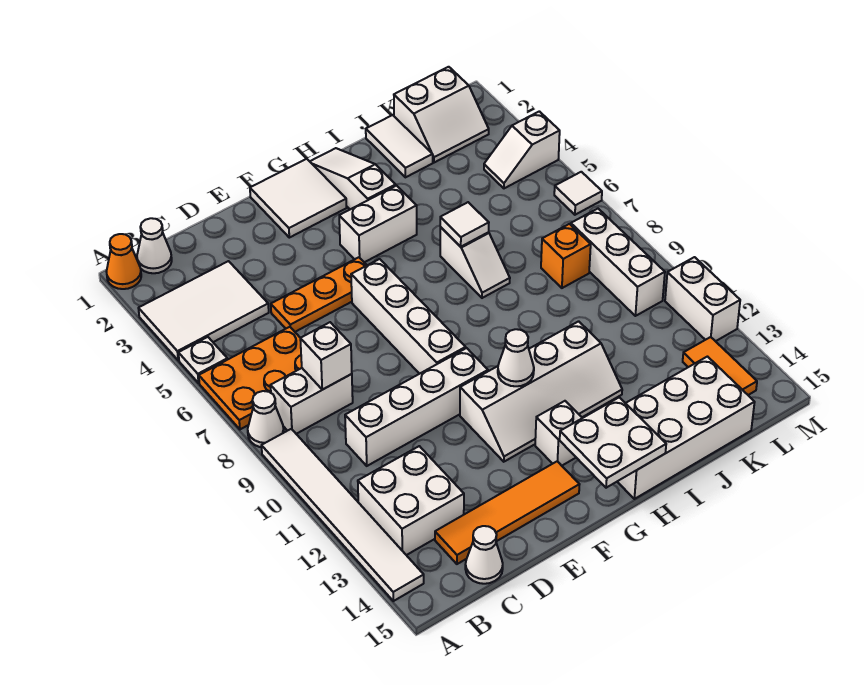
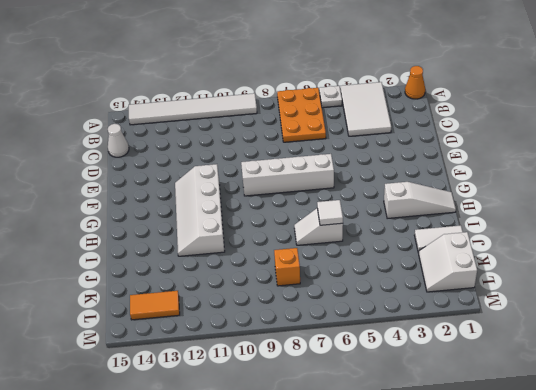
none -> white 1x1 cone [248,391,284,447]
none -> white 1x1 cone [137,218,172,273]
none -> white 1x2 brick [271,368,353,434]
none -> white 2x2 brick [358,446,464,555]

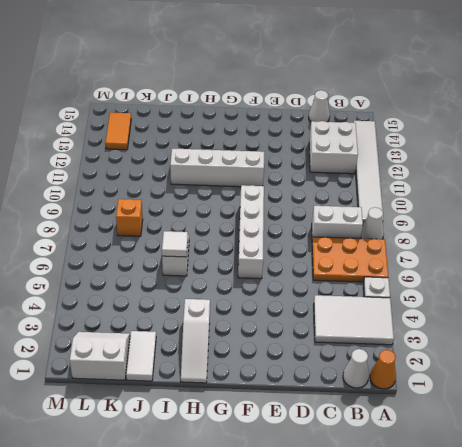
none -> white 1x4 brick [345,348,488,466]
none -> orange 1x4 tile [435,461,580,564]
none -> orange 1x3 plate [271,257,367,332]
none -> white 2x2 tile [250,159,347,238]

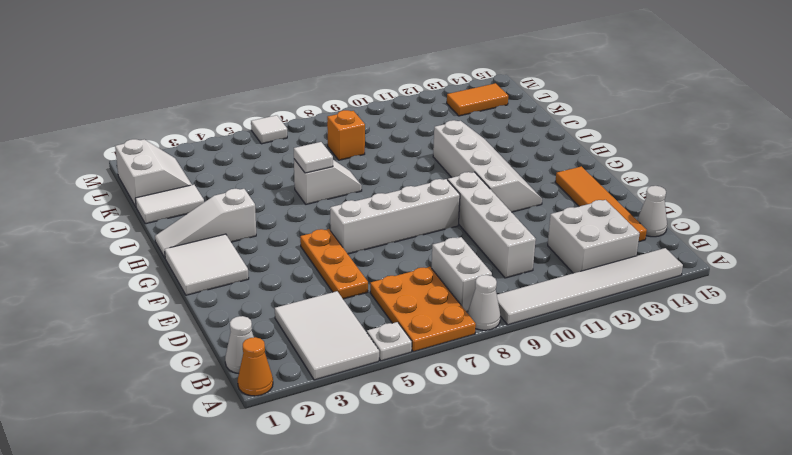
none -> white 1x2 brick [339,186,417,262]
none -> white 1x1 brick [535,401,582,466]
none -> white 2x4 brick [617,357,755,499]
none -> white 1x2 slope [484,111,560,188]

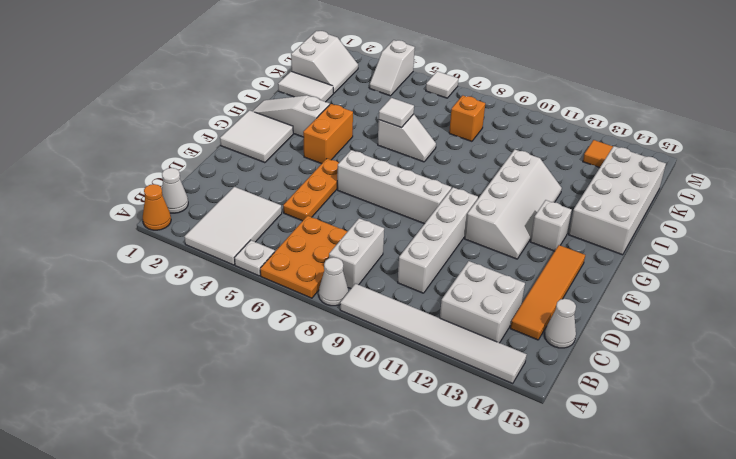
orange 1x2 brick [303,104,353,164] -> white 1x2 brick [339,186,417,262]
none -> white 1x3 brick [571,209,665,316]
none -> white 1x2 brick [665,257,740,341]
none -> white 1x1 brick [300,322,352,390]
none -> white 1x1 cone [498,329,534,386]

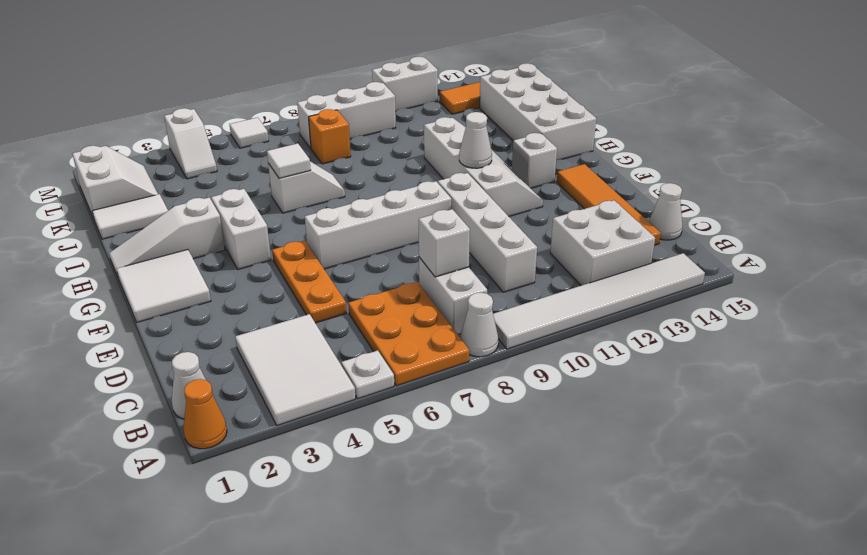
none -> white 2x2 plate [560,397,666,488]

